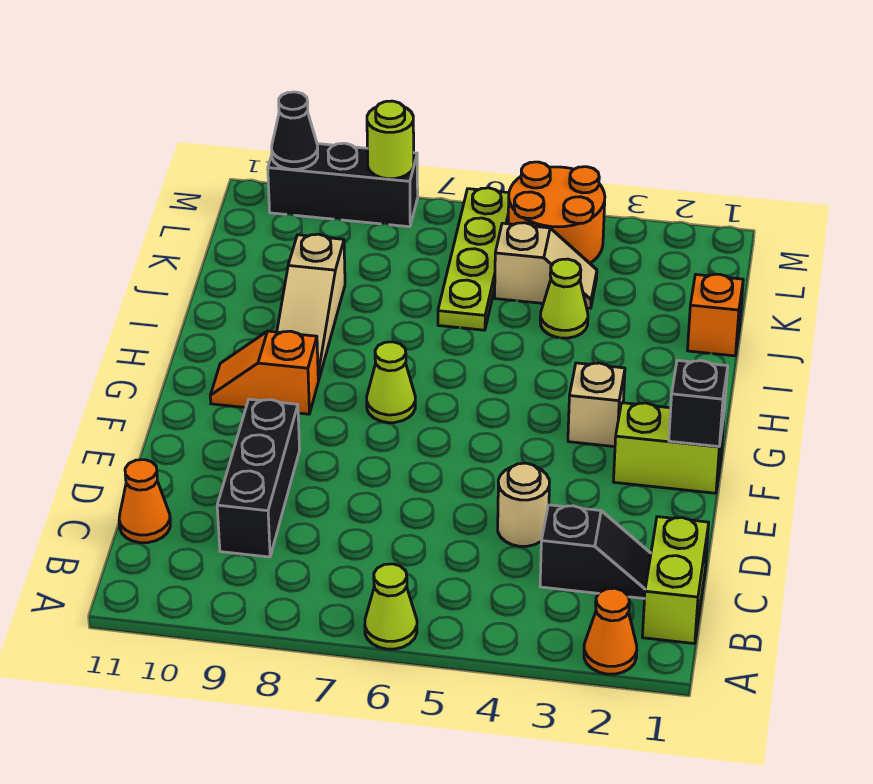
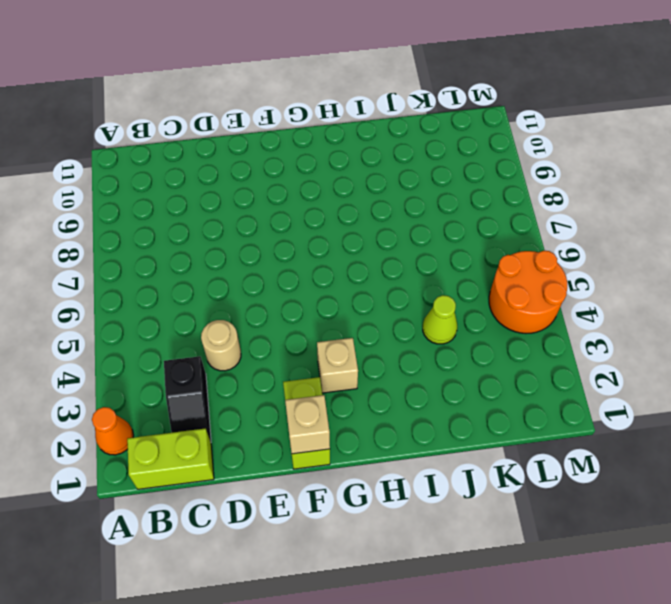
tan 1x1 brick [285,395,330,454] -> black 1x1 brick [669,360,728,447]
none -> lime 1x1 cone [365,564,417,649]
none -> black 1x3 brick [217,399,300,557]
none -> orange 1x1 cone [119,460,170,543]

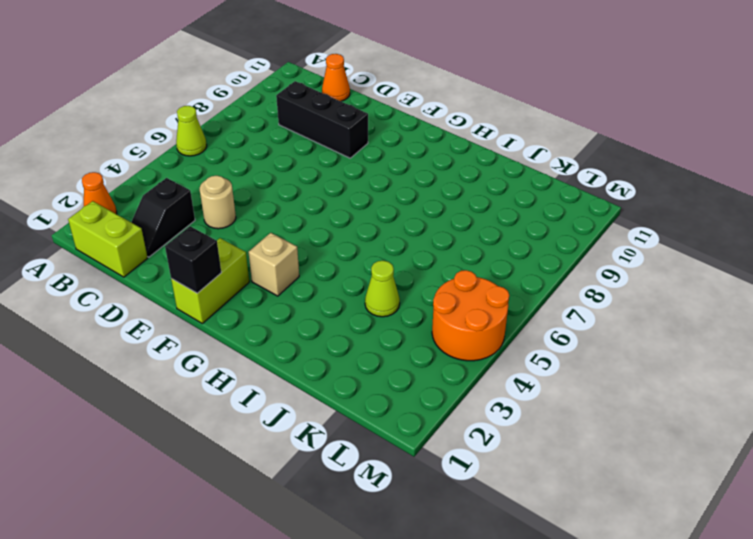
none -> lime 1x1 cone [367,342,415,423]
none -> orange 1x2 slope [210,331,318,414]
none -> tan 1x3 slope [277,234,345,380]

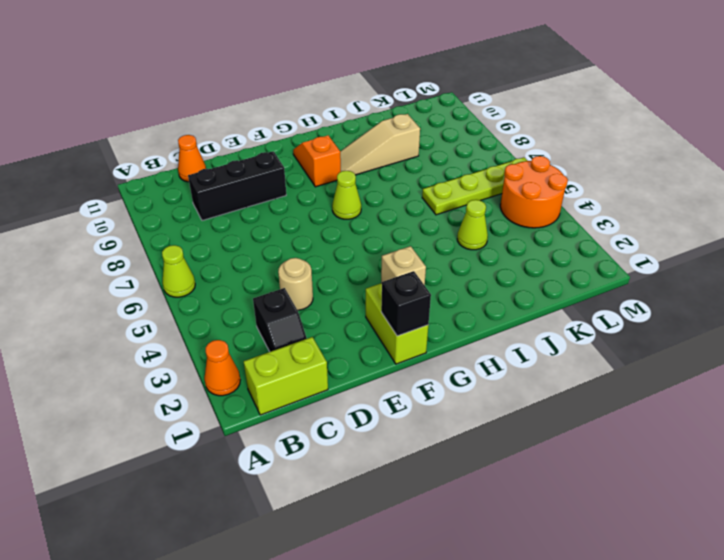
none -> orange 1x1 brick [688,274,743,356]
none -> tan 1x2 slope [495,223,597,308]
none -> black 1x3 brick [268,143,418,227]

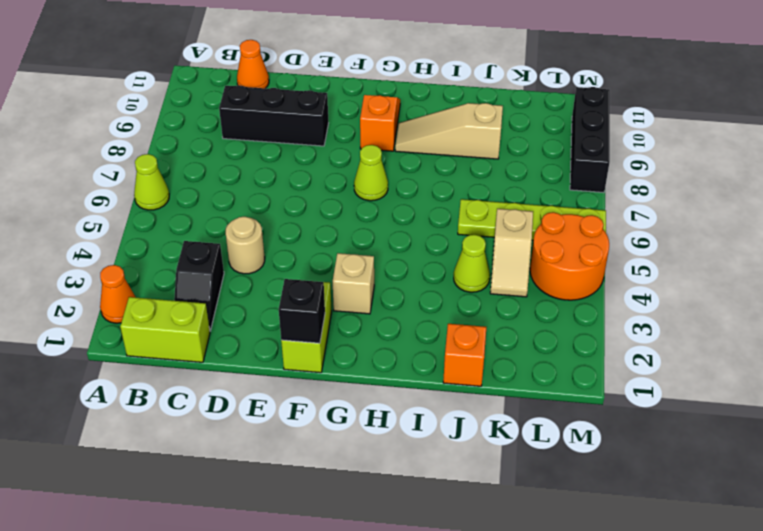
none -> lime 1x1 round brick [367,101,414,179]
none -> black 1x1 cone [272,92,318,169]

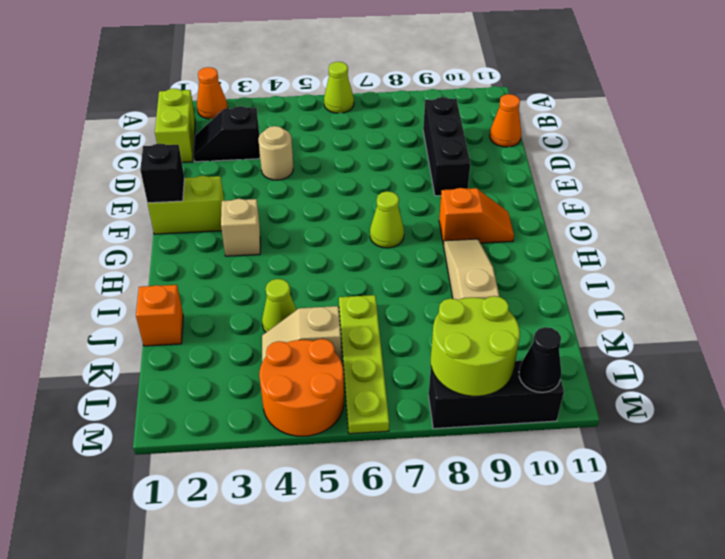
lime 2x2 round brick [431,296,520,396] -> lime 1x1 round brick [367,101,414,179]

